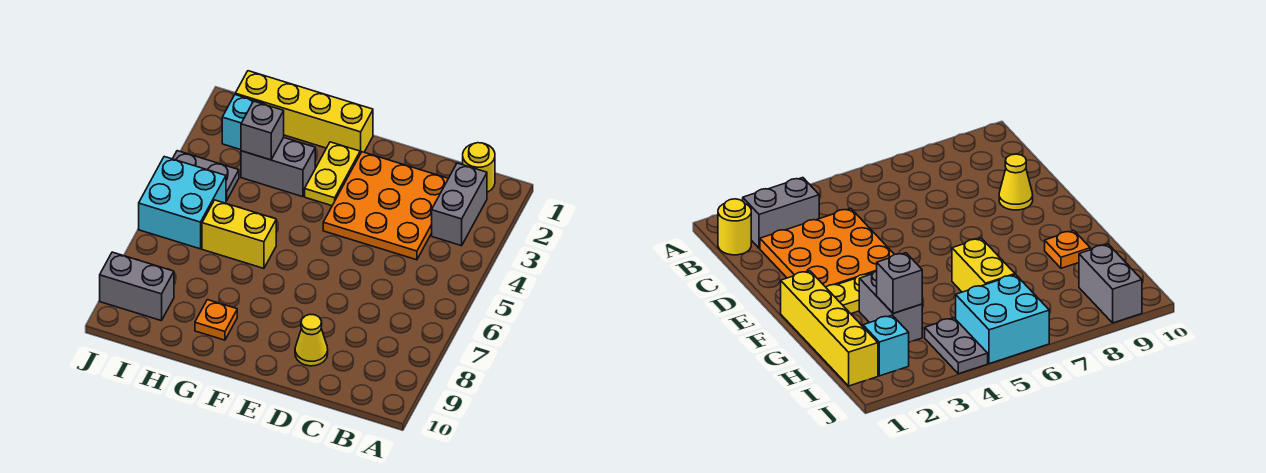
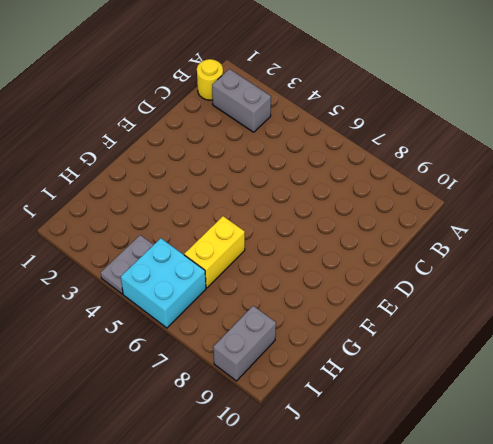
none -> orange 3x3 plate [323,152,448,260]
none -> yellow 1x1 cone [295,314,328,366]
none -> yellow 1x4 brick [235,71,373,154]

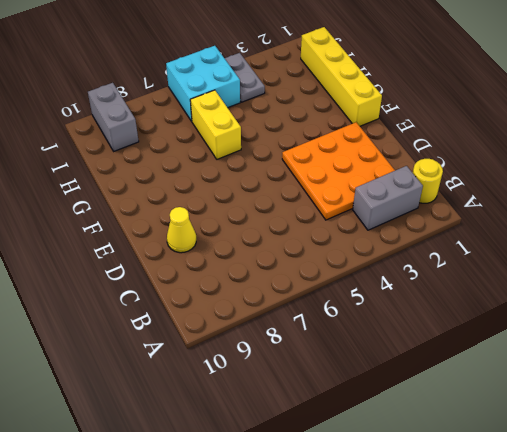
none -> yellow 1x2 plate [305,142,360,206]
none -> grey 1x2 brick [241,138,315,197]
none -> orange 1x1 plate [195,300,237,340]

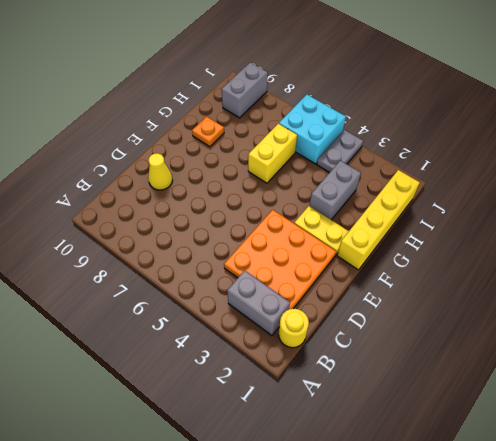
none -> cyan 1x1 brick [222,95,264,150]
none -> grey 1x1 brick [241,101,284,160]

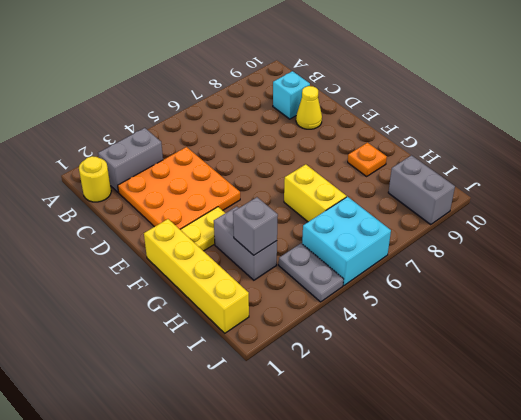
cyan 1x1 brick [273,71,310,119] -> cyan 1x1 brick moved to [222,95,264,150]

